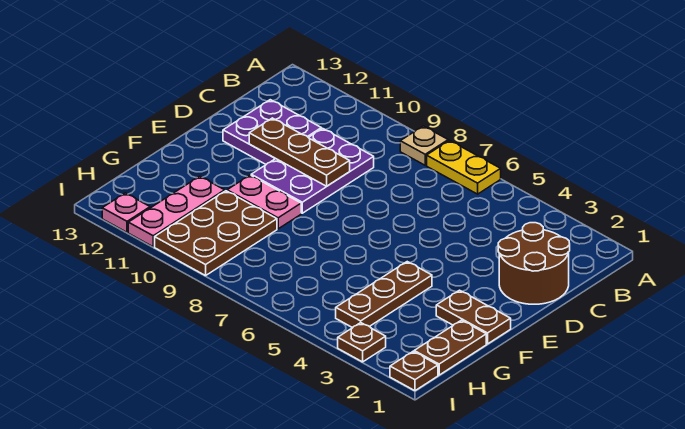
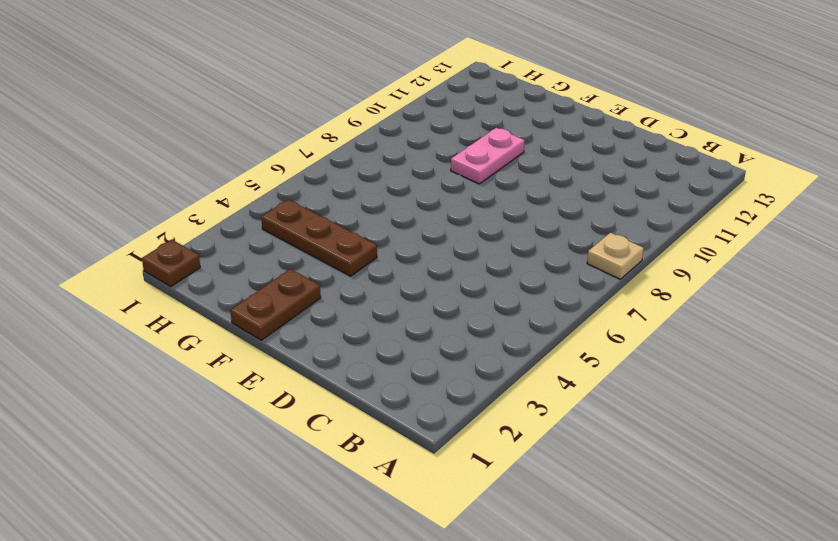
none -> yellow 1x2 plate [427,140,501,194]
none -> brown 2x2 round brick [498,223,570,304]
none -> purple 2x3 plate [251,128,374,213]

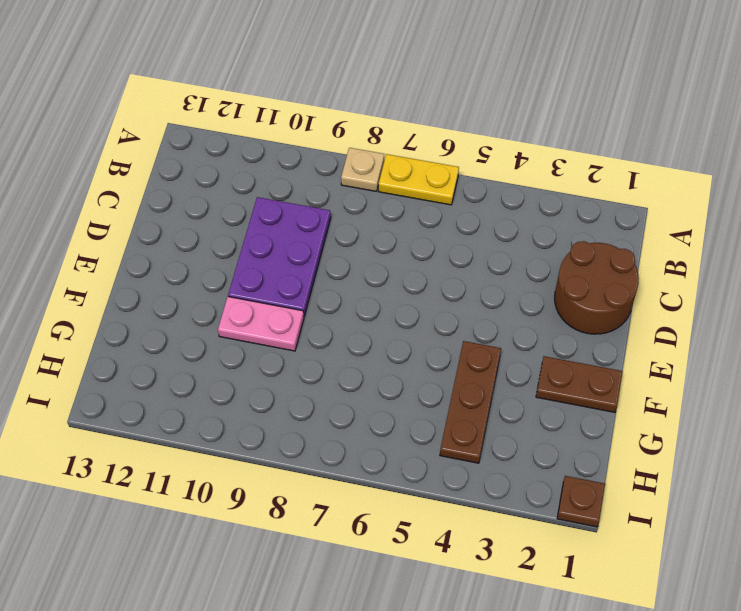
none -> purple 2x2 plate [223,100,321,164]
none -> brown 1x2 plate [414,320,486,375]
none -> brown 2x3 plate [155,191,277,276]

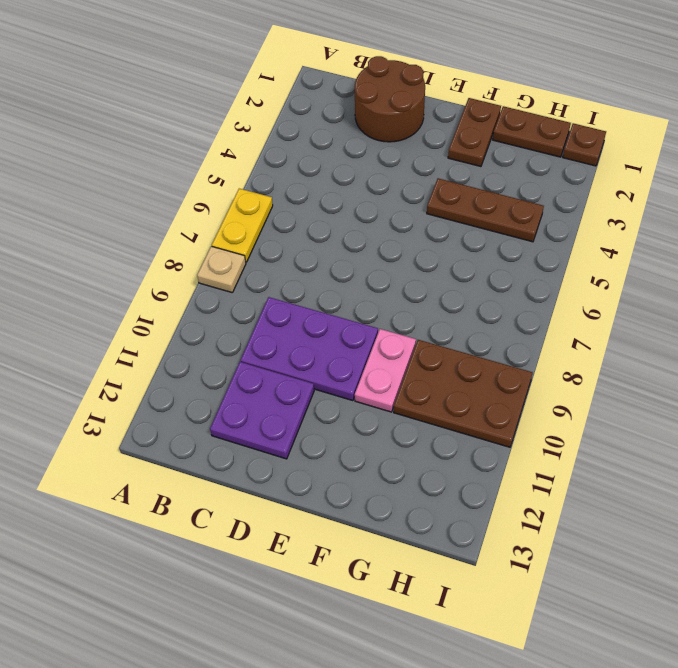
none -> pink 1x3 plate [128,176,225,247]
none -> brown 1x1 plate [338,323,386,362]
none -> pink 1x1 plate [102,193,150,232]

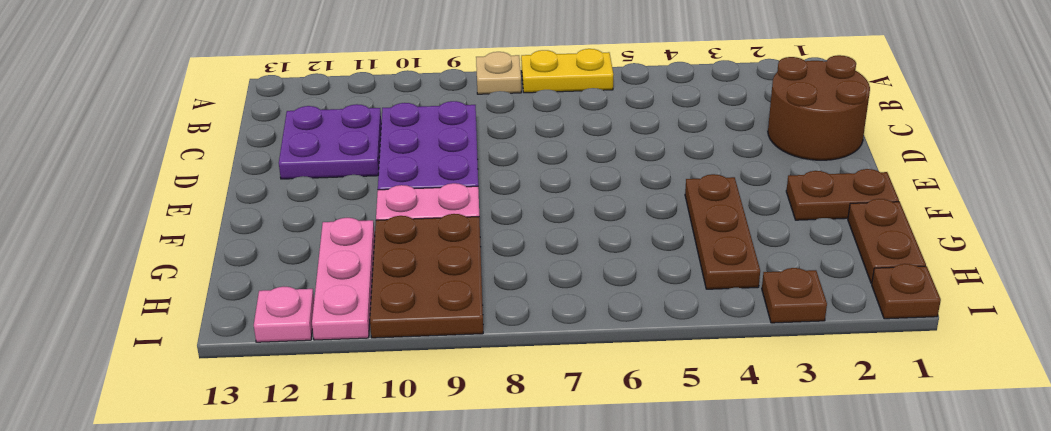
none -> brown 1x3 plate [249,118,350,186]

